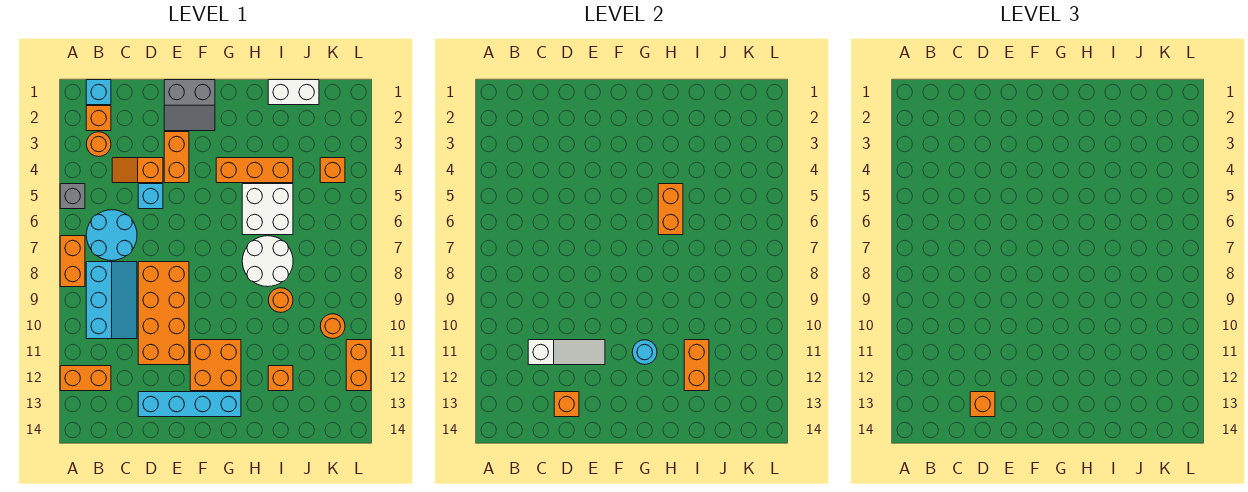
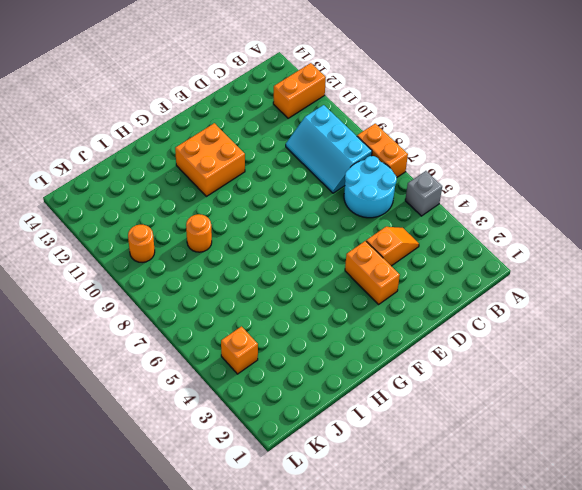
none -> cyan 1x1 brick [86,80,111,105]
none -> orange 1x1 brick [86,106,111,131]
none -> orange 1x1 round brick [86,132,111,157]
none -> cyan 1x1 brick [138,184,163,209]

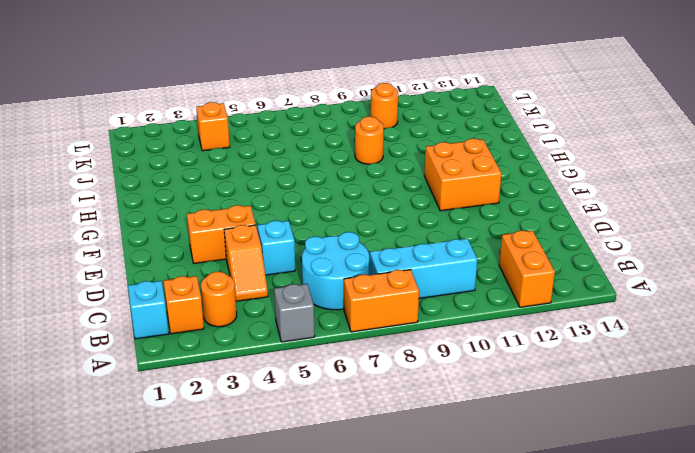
none -> orange 2x4 brick [138,262,189,365]
none -> cyan 1x4 brick [138,392,241,417]
none -> grey 2x2 slope [164,80,215,131]
none -> orange 1x3 brick [216,158,293,183]

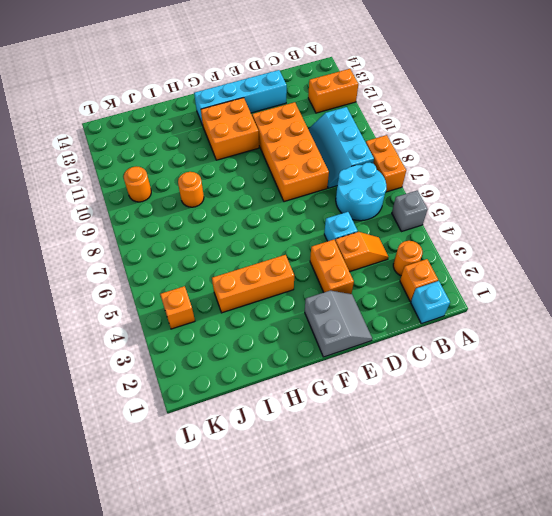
grey 2x2 slope [305,291,372,357] -> grey 2x2 slope turned to [164,80,215,131]
none -> white 2x2 brick [242,184,293,235]
none -> white 2x2 round brick [242,236,293,287]
none -> white 1x2 brick [268,80,319,105]
none -> orange 1x1 brick [268,366,293,391]

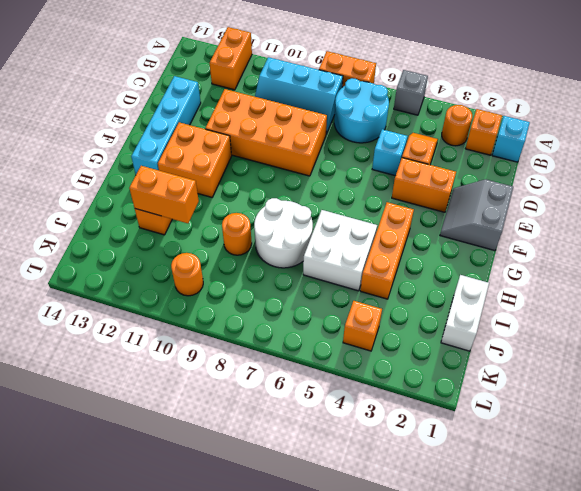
none -> orange 1x2 brick [346,340,371,391]
none -> white 1x3 slope [528,340,605,365]
none -> orange 1x1 brick [554,392,579,417]
none -> cyan 1x1 round brick [632,340,657,365]

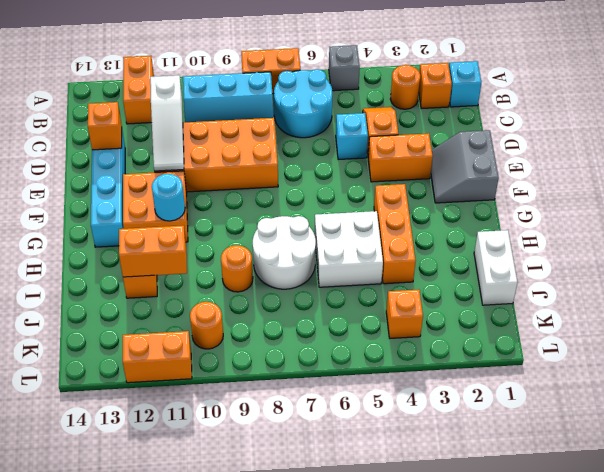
none -> orange 1x2 brick [658,184,683,235]
none -> orange 1x1 brick [970,392,995,417]

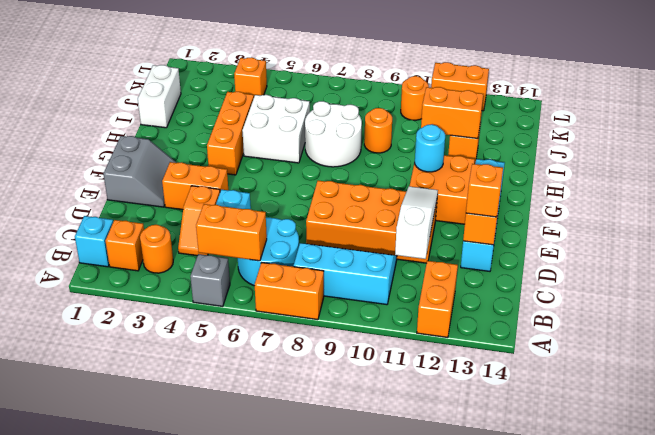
orange 1x2 brick [196,204,267,261] -> orange 1x2 brick moved to [658,184,683,235]

